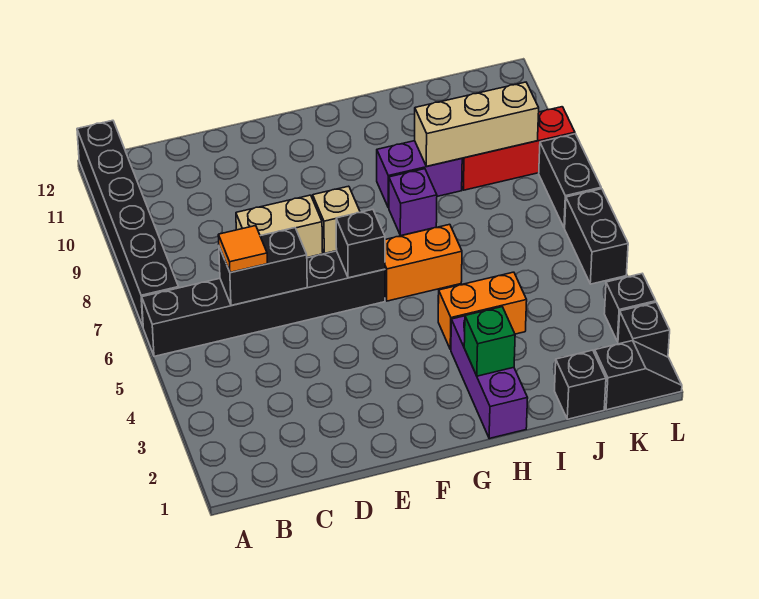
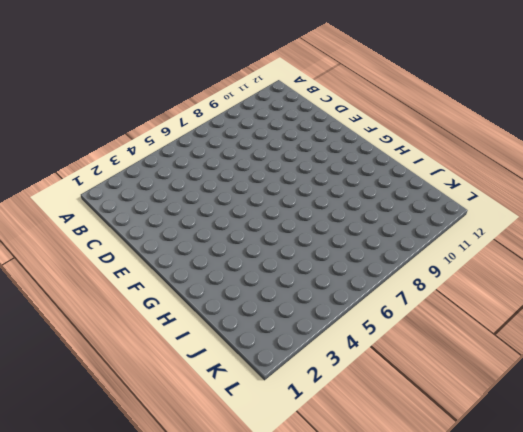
none -> black 1x6 brick [142,251,385,356]
none -> black 1x6 brick [77,120,179,326]
none -> tan 1x2 brick [236,195,323,258]

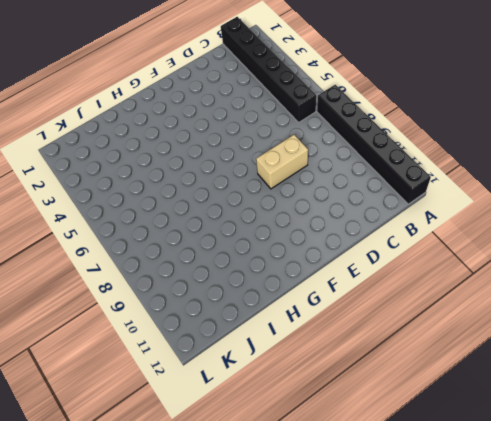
black 1x6 brick [221,17,316,122] -> black 1x6 brick turned to [142,251,385,356]
none -> tan 1x1 brick [313,186,360,253]
none -> orange 1x2 brick [385,224,462,301]
none -> purple 1x3 brick [451,316,528,438]

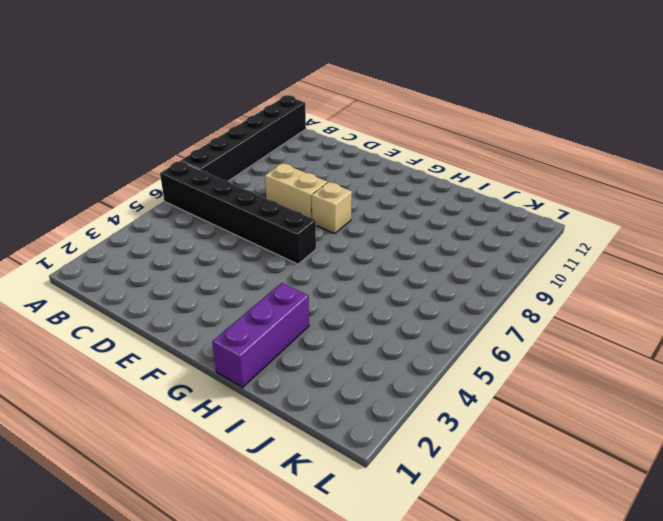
none -> orange 1x2 brick [385,224,462,301]
none -> orange 1x2 brick [438,272,527,350]
none -> purple 1x1 brick [389,169,437,236]

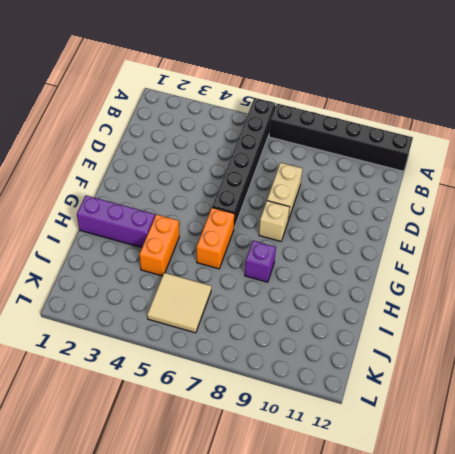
tan 2x2 tile [147,273,211,333] -> none
none -> purple 1x2 brick [377,141,462,208]
none -> black 1x1 brick [554,350,606,419]
none -> red 1x3 brick [462,107,575,190]

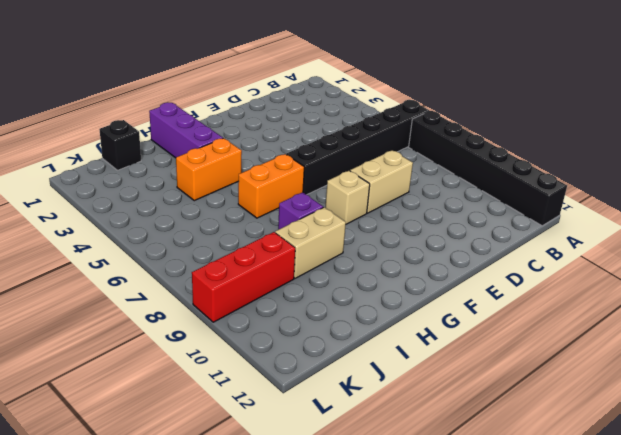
tan 1x2 brick [275,207,346,278] -> purple 1x2 brick [377,141,462,208]
none -> black 1x2 slope [595,341,682,410]
none -> black 1x1 brick [618,302,670,357]
none -> black 1x1 brick [604,273,656,342]

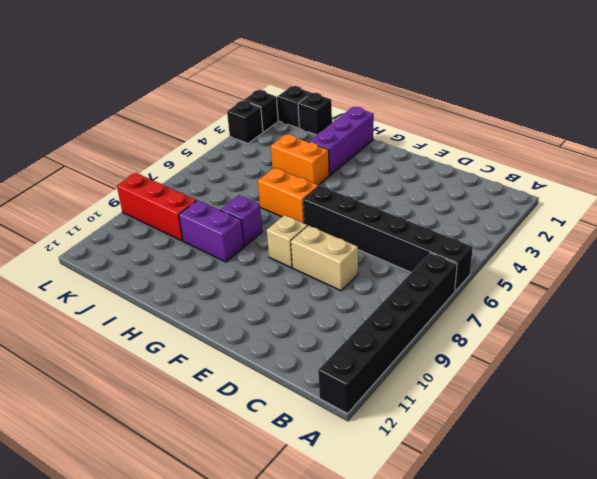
none -> black 1x2 brick [565,189,628,284]
none -> black 1x2 brick [539,134,601,228]
none -> black 1x2 brick [219,228,307,306]

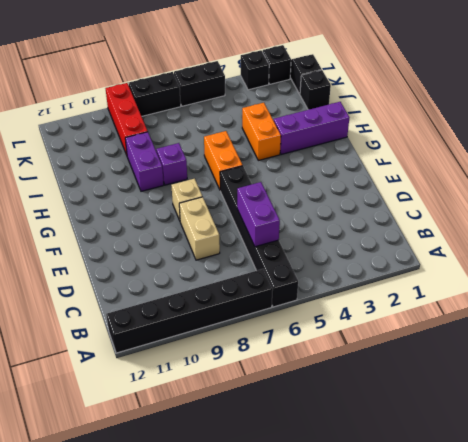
purple 1x2 brick [237,182,280,247] -> black 1x2 brick [219,228,307,306]
none -> black 1x1 brick [336,209,385,278]
none -> green 1x1 brick [464,307,515,376]
none -> tan 1x3 brick [415,82,539,166]

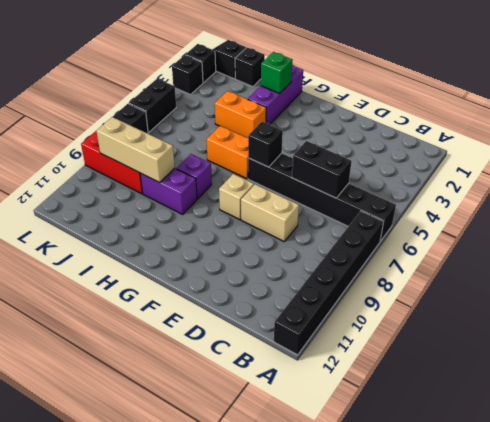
none -> orange 1x1 tile [218,226,267,273]

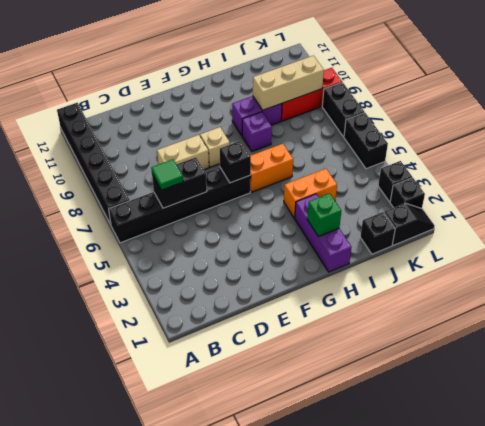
green 1x1 tile [151,159,183,190] -> orange 1x1 tile [218,226,267,273]

